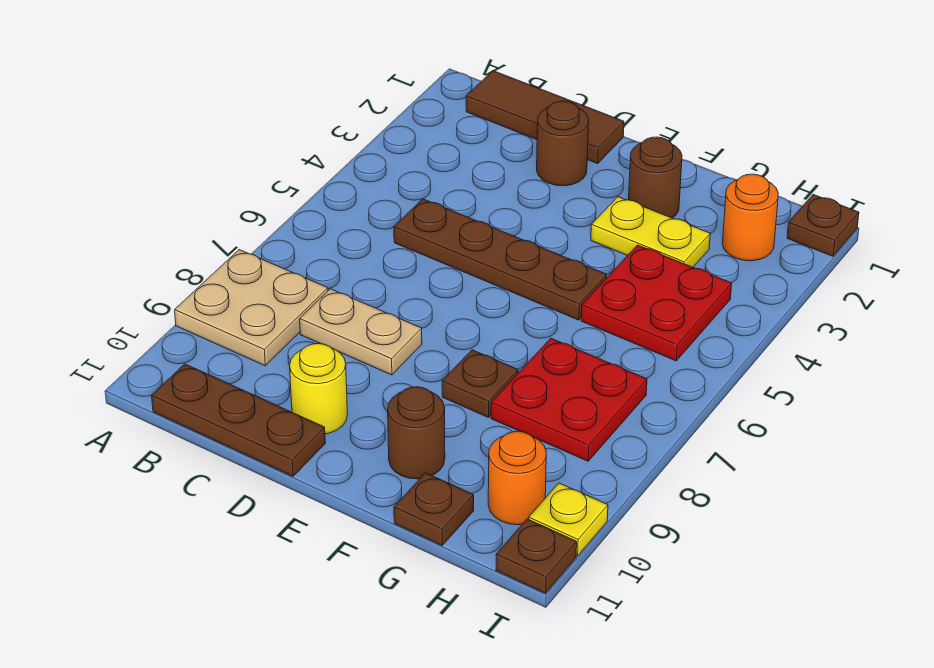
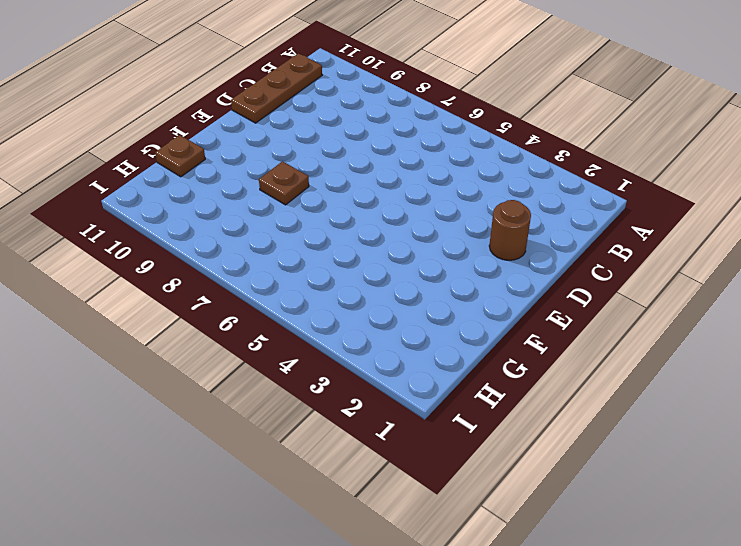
none -> tan 2x2 plate [175,250,328,366]
none -> brown 1x3 tile [466,71,624,163]
none -> brown 1x4 plate [394,199,607,320]

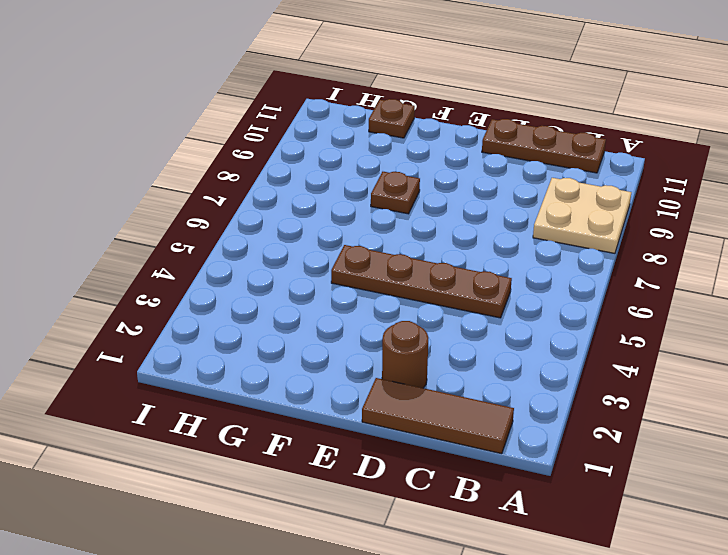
none -> tan 1x2 plate [300,289,422,375]
none -> yellow 1x1 round brick [290,344,348,434]
none -> brown 1x1 round brick [629,137,682,218]

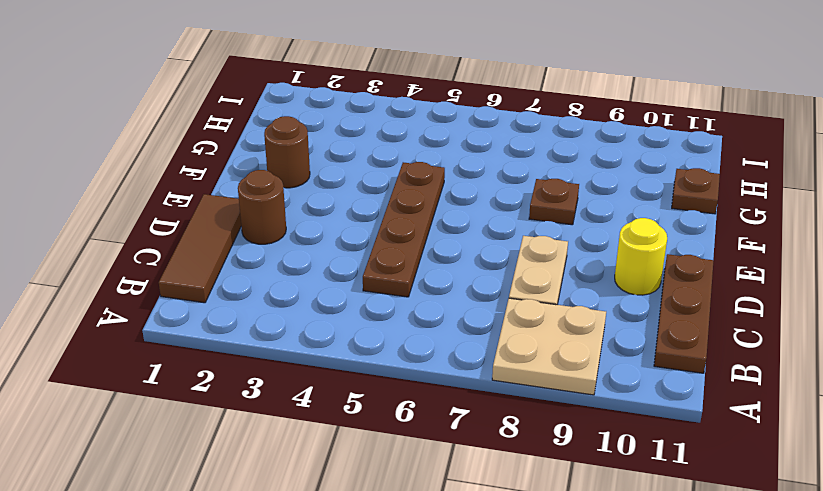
none -> yellow 1x2 plate [591,197,710,267]
none -> brown 1x1 round brick [388,387,445,479]
none -> red 2x2 plate [581,245,732,361]

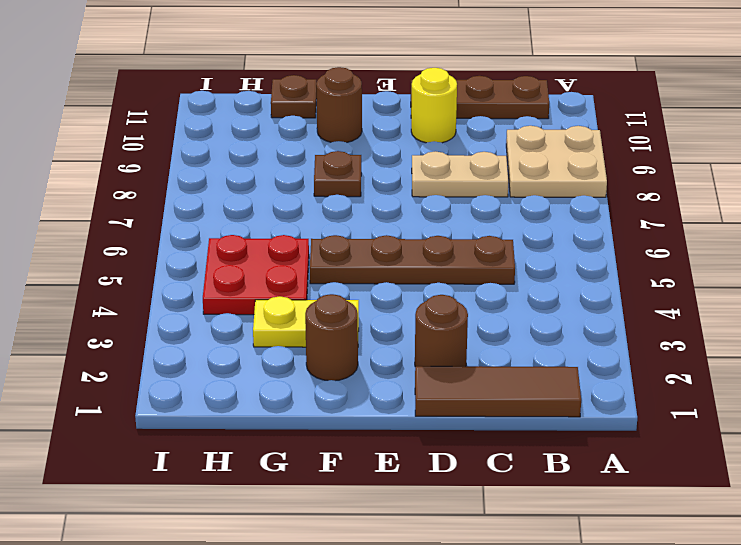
none -> red 2x2 plate [491,338,647,461]
none -> orange 1x1 round brick [722,174,778,261]
none -> orange 1x1 round brick [488,431,546,525]

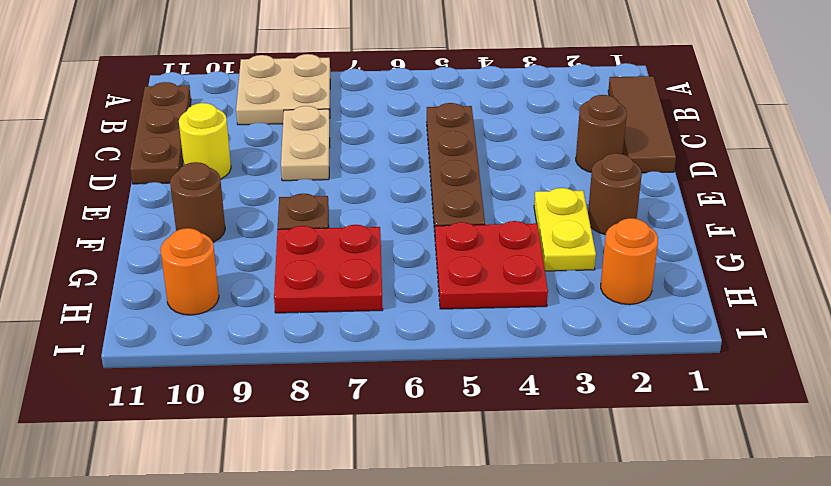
none -> brown 1x1 plate [394,473,474,545]
none -> brown 1x1 plate [787,195,859,256]
none -> yellow 1x1 plate [529,483,608,556]

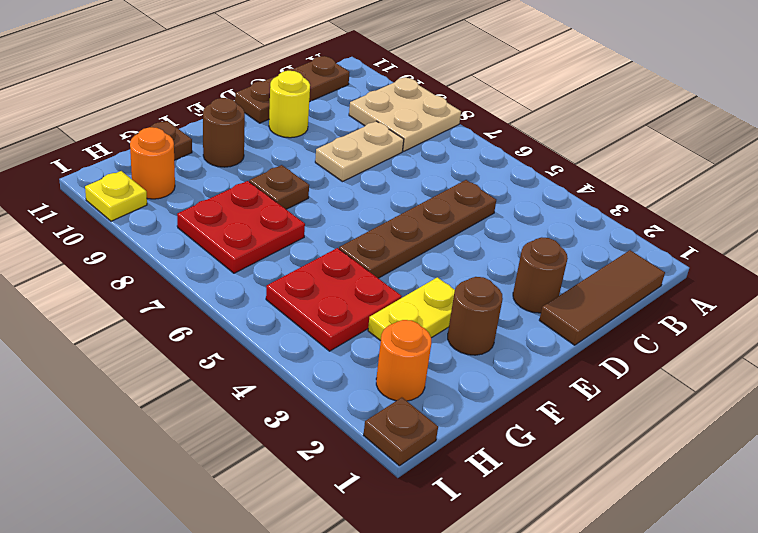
none -> brown 1x1 plate [496,519,577,593]

